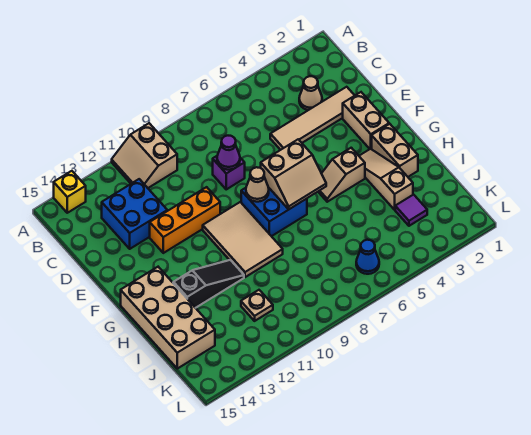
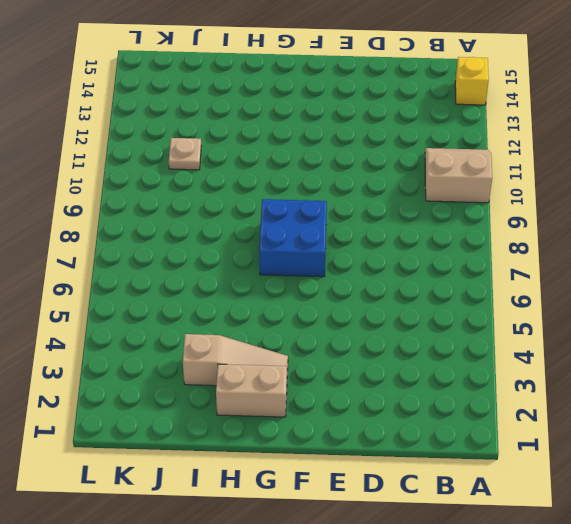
none -> tan 1x1 cone [299,76,322,110]
none -> blue 2x2 brick [102,179,167,249]
none -> tan 1x4 tile [270,87,355,150]

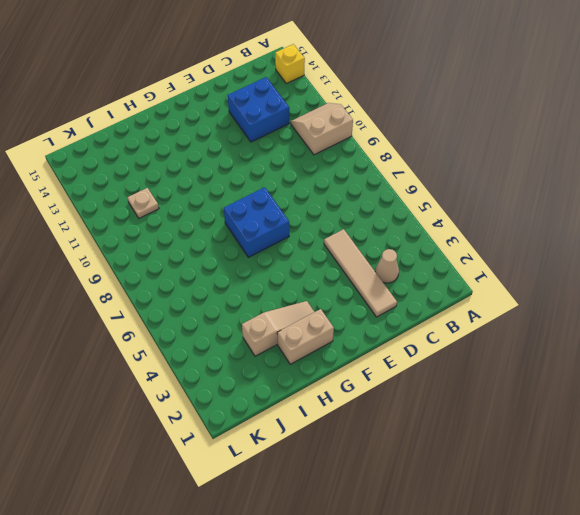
none -> purple 1x1 brick [213,156,245,189]
none -> tan 1x2 brick [343,92,389,149]
none -> orange 1x3 brick [150,187,220,253]

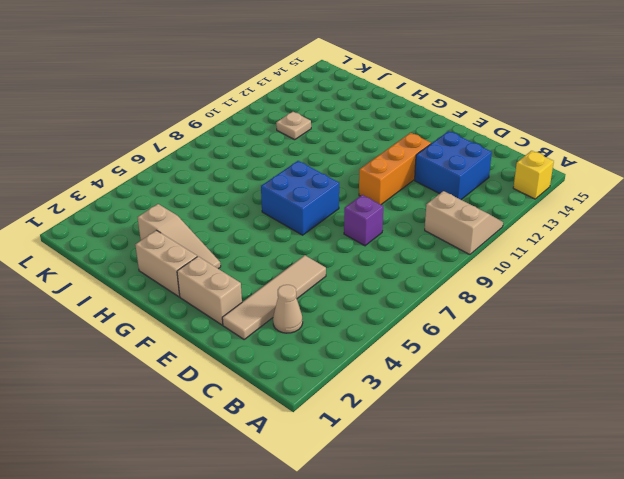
none -> tan 2x3 tile [203,202,283,277]
none -> tan 1x2 slope [318,148,365,202]
none -> tan 2x4 brick [121,267,215,369]

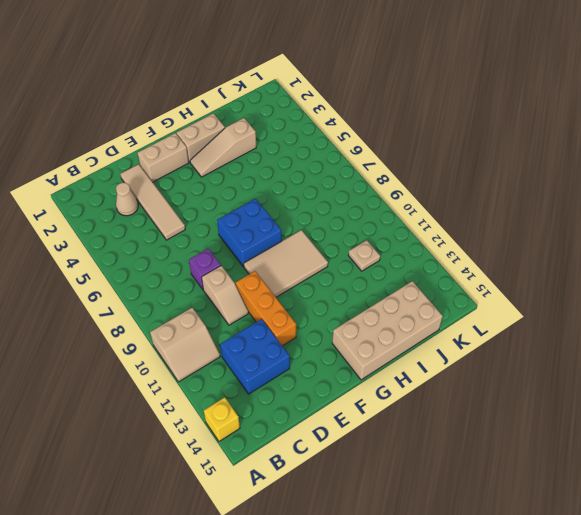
tan 1x2 slope [202,266,248,325] -> tan 1x2 slope moved to [318,148,365,202]
none -> black 1x3 slope [173,260,244,308]
none -> purple 1x1 tile [395,195,427,226]
none -> blue 1x1 cone [356,240,379,274]

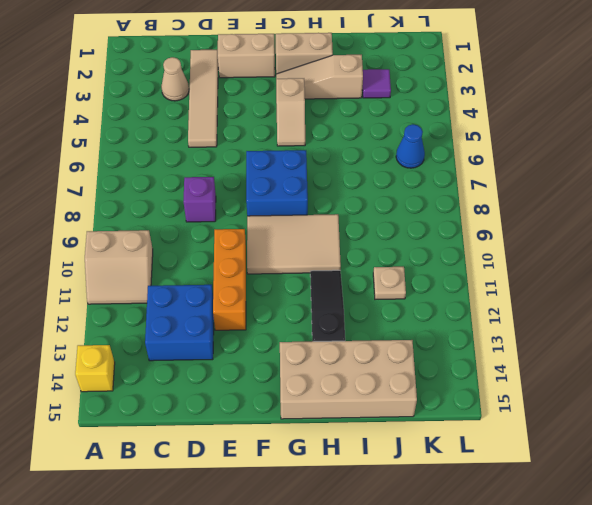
none -> purple 1x1 cone [217,136,240,170]
none -> tan 2x2 slope [261,139,326,209]
none -> tan 1x1 cone [246,167,269,202]

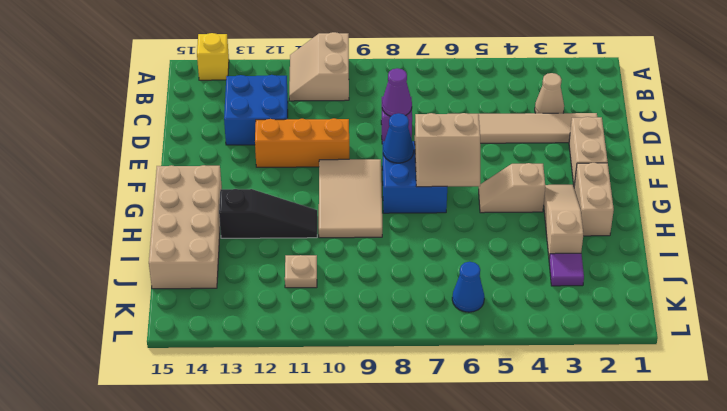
blue 1x1 cone [383,113,414,163] -> tan 1x1 cone [246,167,269,202]

